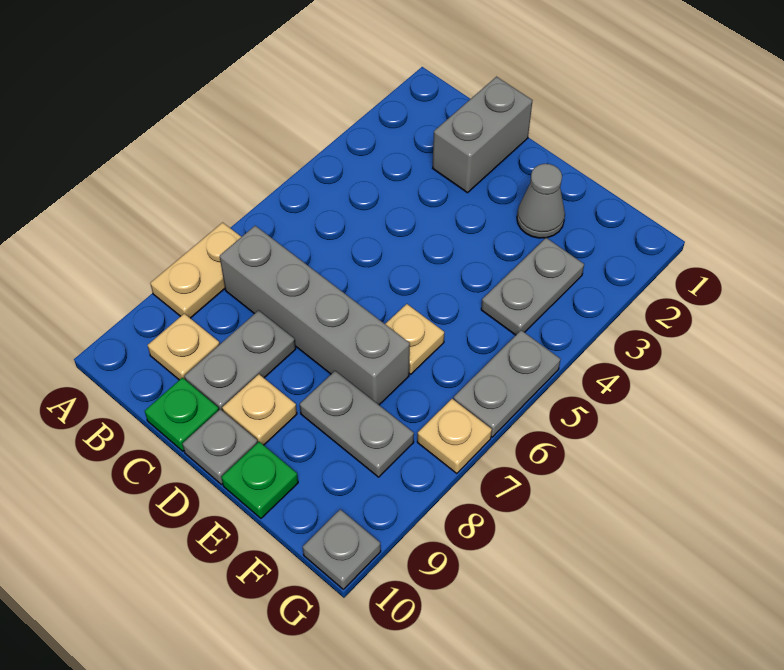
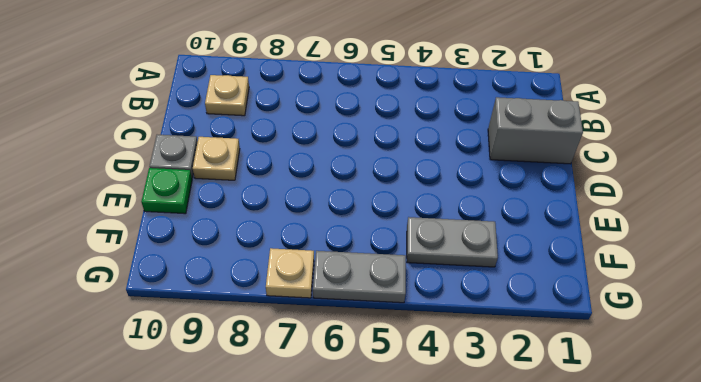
none -> tan 1x2 plate [150,222,241,318]
none -> grey 1x4 brick [220,226,410,405]
none -> grey 1x2 plate [184,310,296,411]

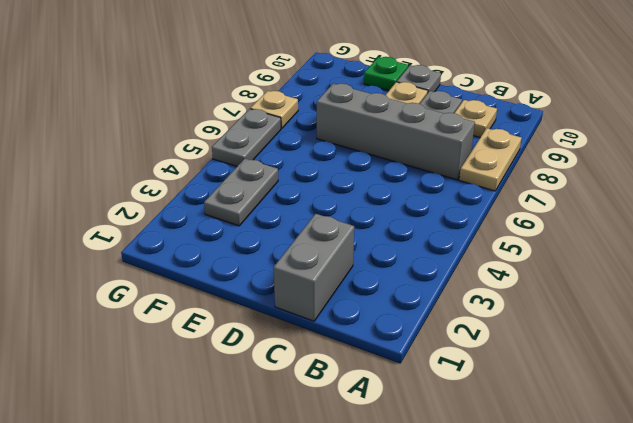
none -> green 1x1 plate [145,378,219,451]
none -> grey 1x1 cone [517,164,565,238]
none -> tan 1x1 plate [385,304,444,374]

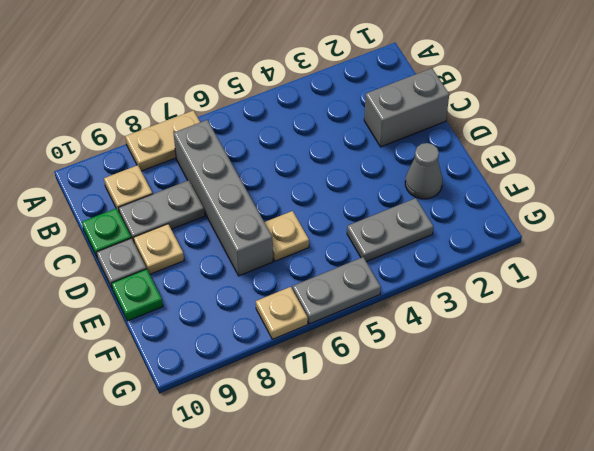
none -> grey 1x2 plate [300,371,414,477]
none -> grey 1x1 plate [303,509,381,589]

